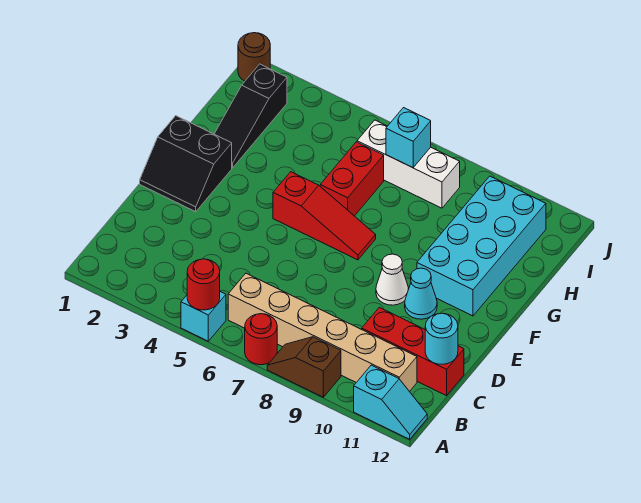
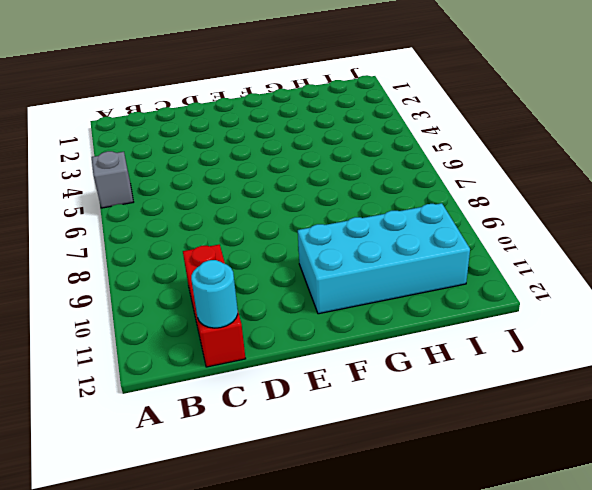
grey 1x1 brick [92,151,133,208] -> cyan 1x1 brick [181,292,226,341]
none -> red 1x1 round brick [245,314,277,365]
none -> brown 1x2 slope [267,337,341,397]
none -> cyan 1x2 slope [354,365,427,439]

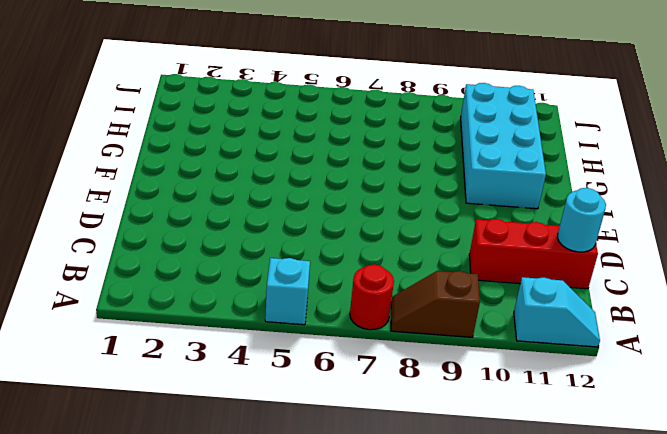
none -> tan 1x6 brick [228,273,417,392]
none -> black 2x2 slope [140,116,232,212]
none -> white 1x1 cone [376,254,408,305]

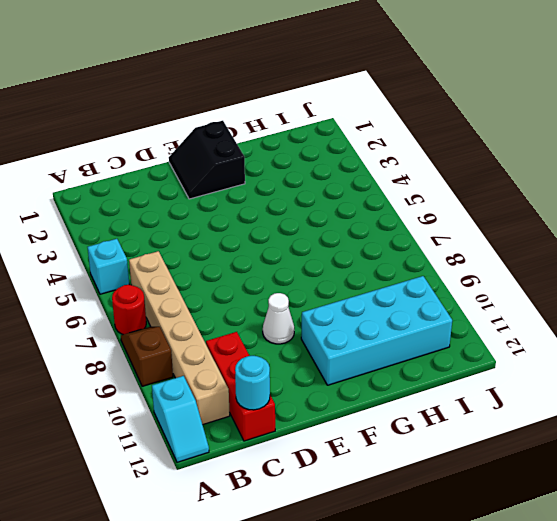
none -> cyan 1x1 cone [405,268,437,319]
none -> red 1x3 slope [273,172,376,260]
none -> black 1x3 slope [215,64,287,168]

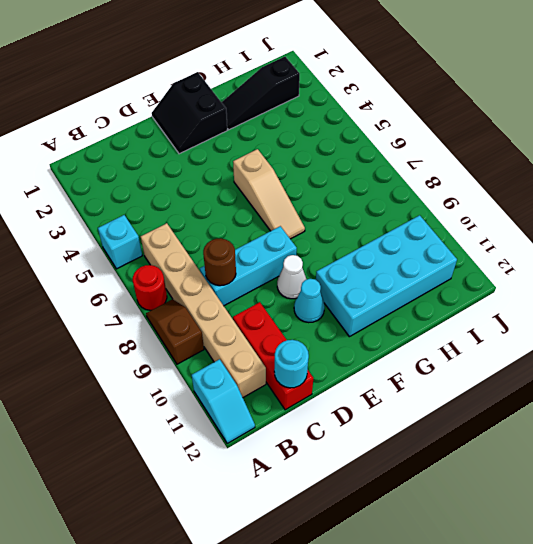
cyan 1x3 brick [200,226,297,306] -> none
brown 1x1 round brick [203,238,236,286] -> brown 1x1 round brick moved to [238,33,270,81]
tan 1x3 slope [233,149,305,239] -> red 1x3 slope [273,172,376,260]
none -> red 1x2 brick [320,142,384,216]
none -> white 1x3 brick [357,120,460,208]
none -> red 1x1 round brick [187,259,220,310]

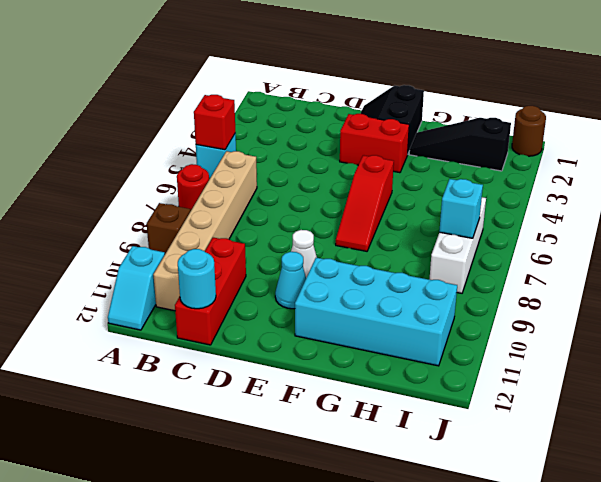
red 1x1 brick [194,95,235,150] -> red 1x1 round brick [187,259,220,310]
red 1x2 brick [340,114,409,173] -> red 1x2 brick moved to [320,142,384,216]

